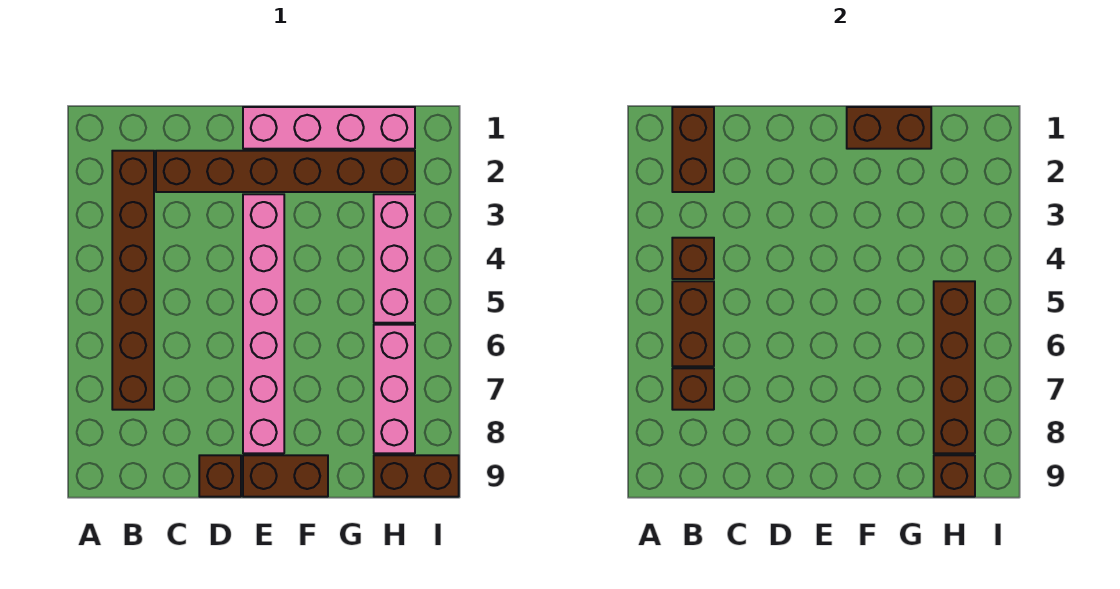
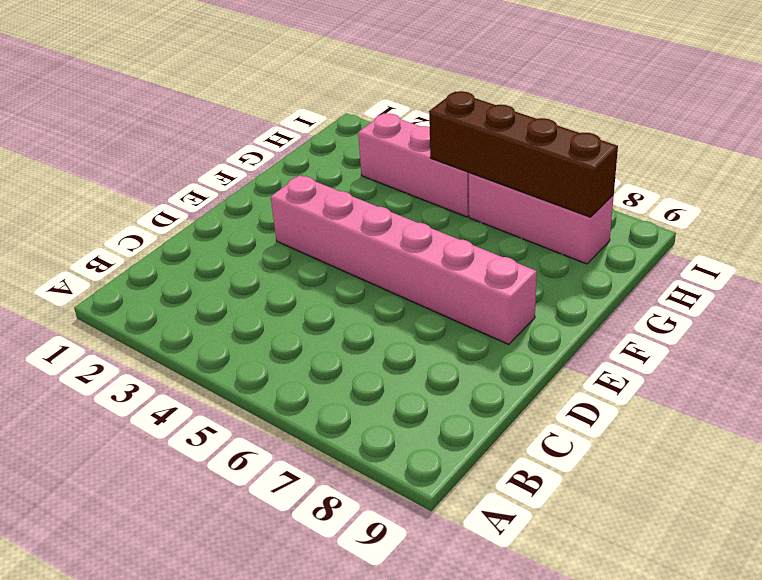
none -> brown 1x6 brick [112,151,154,410]
none -> brown 1x6 brick [156,151,415,192]
none -> brown 1x1 brick [199,455,241,497]

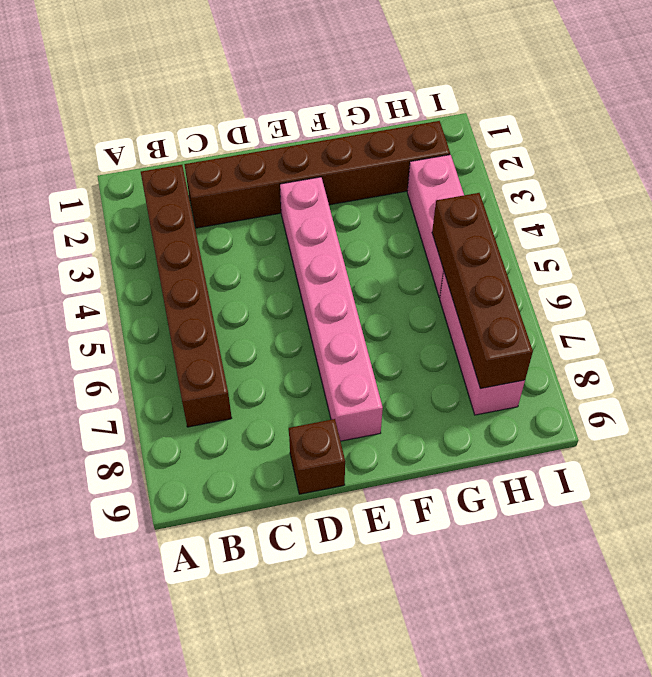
none -> pink 1x4 brick [243,107,415,149]
none -> brown 1x2 brick [243,455,328,497]
none -> brown 1x2 brick [374,455,459,497]

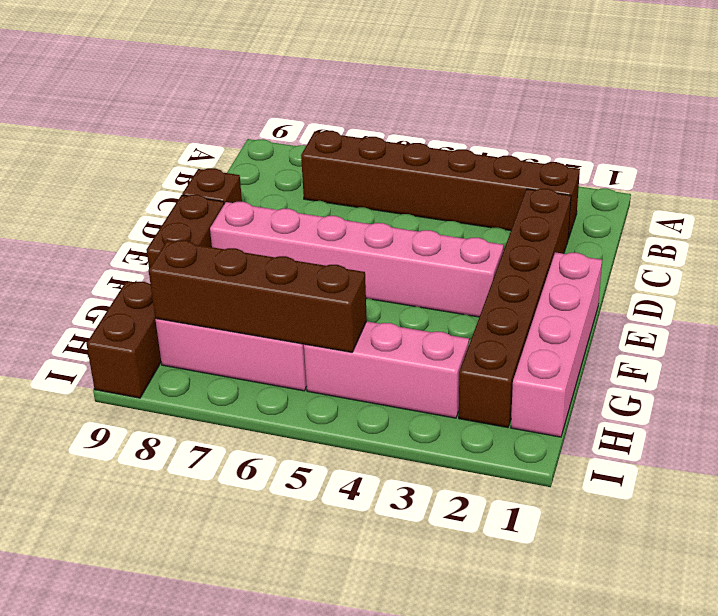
none -> brown 1x2 brick [672,107,714,192]
none -> brown 1x1 brick [672,238,714,279]
none -> brown 1x2 brick [672,281,714,366]

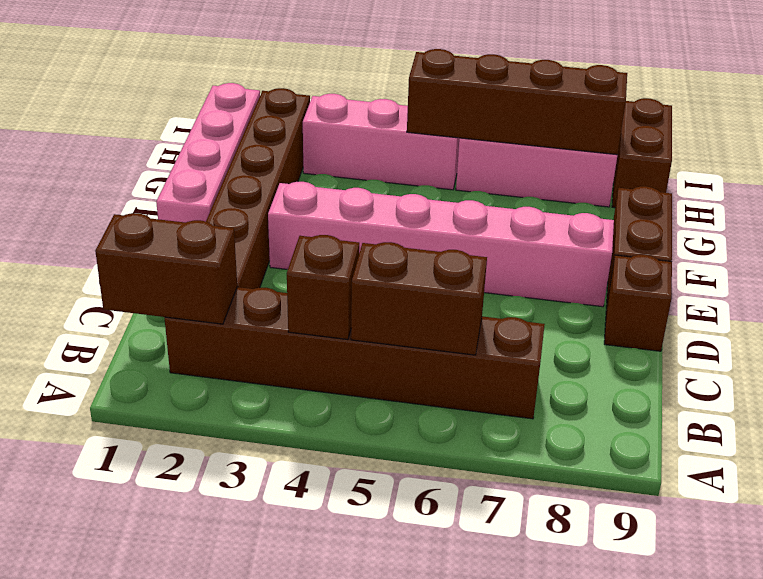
none -> brown 1x1 brick [672,368,714,410]
none -> brown 1x2 brick [847,107,931,149]
none -> brown 1x1 brick [934,455,975,497]

